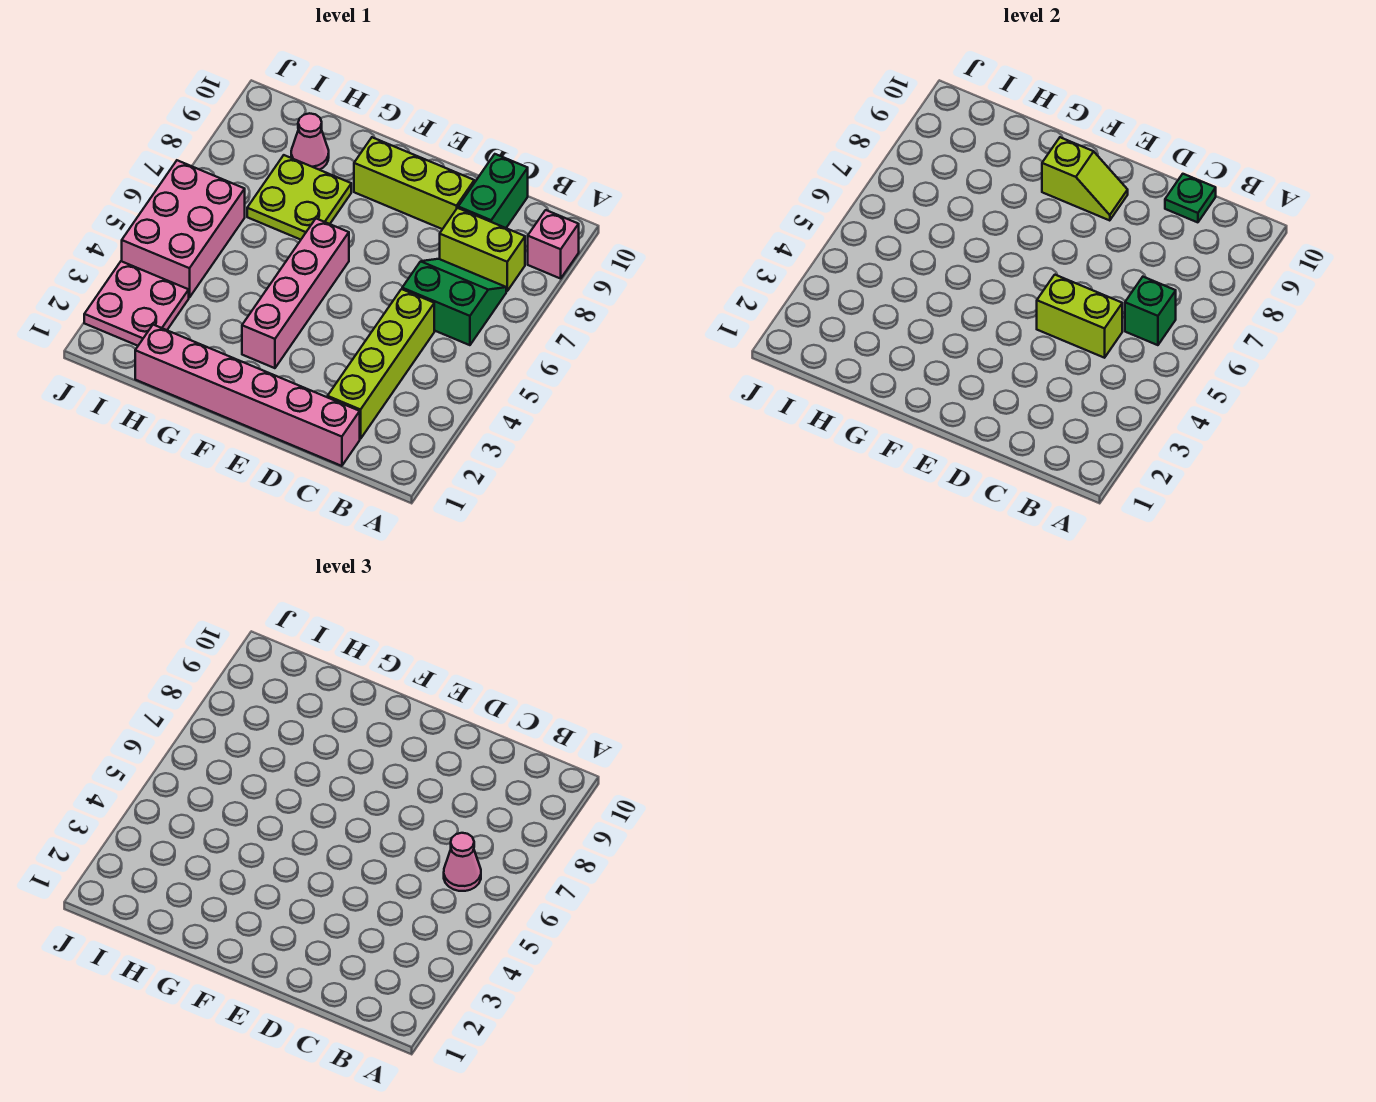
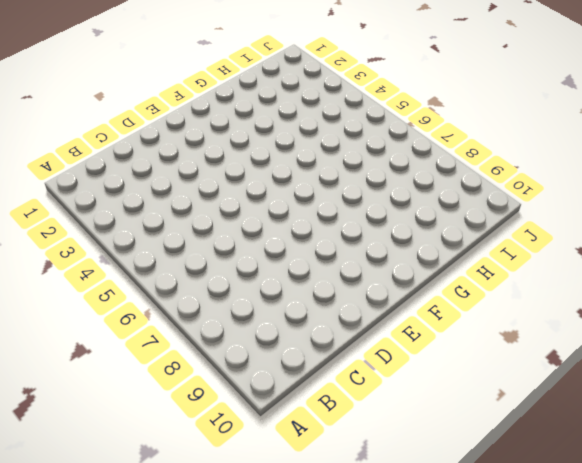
none -> pink 1x1 brick [528,210,579,279]
none -> green 2x2 slope [402,259,506,345]
none -> lime 1x2 brick [440,208,525,291]

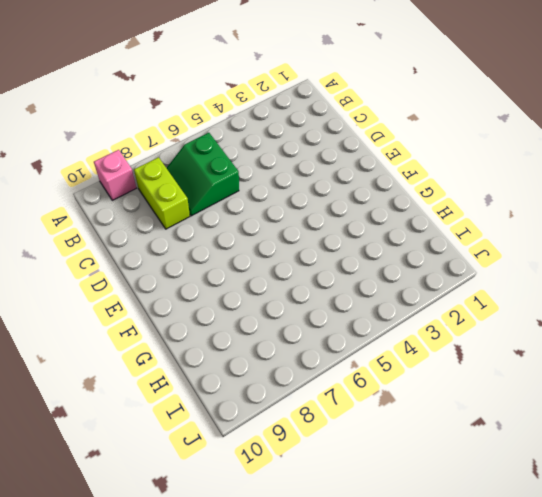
none -> pink 1x6 brick [135,325,360,466]
none -> lime 1x4 brick [328,289,434,439]
none -> green 1x2 brick [458,154,528,228]

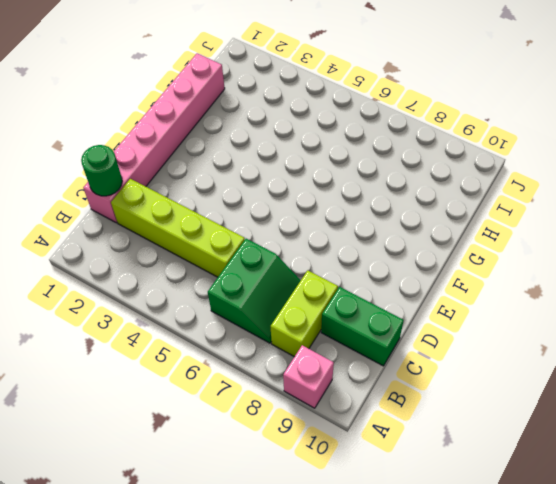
green 1x1 round brick [81,145,122,196] -> none
none -> lime 1x3 brick [354,137,474,229]
none -> pink 1x4 brick [242,219,349,368]
none -> lime 2x2 plate [247,155,351,240]

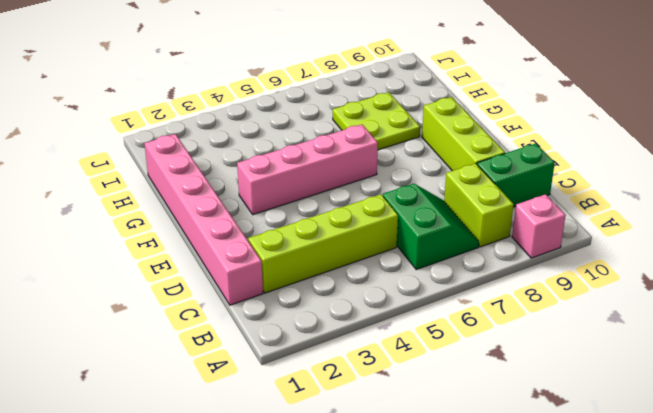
none -> pink 1x1 cone [291,113,329,170]
none -> pink 2x2 plate [84,261,189,346]
none -> pink 2x3 brick [122,160,245,298]

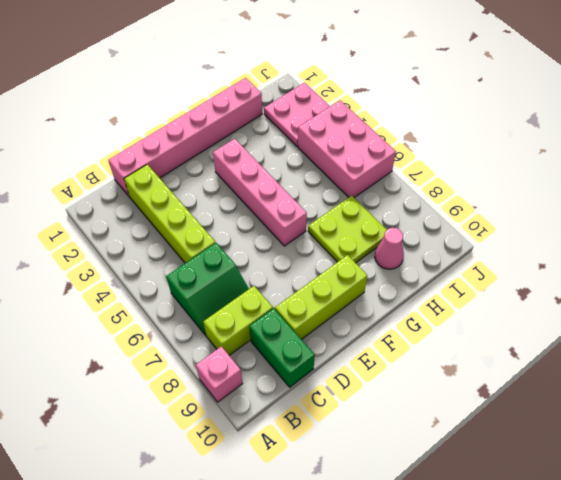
none -> green 1x1 brick [1125,277,1176,345]
none -> lime 1x2 brick [1037,275,1122,358]
none -> green 1x1 plate [1165,174,1216,222]

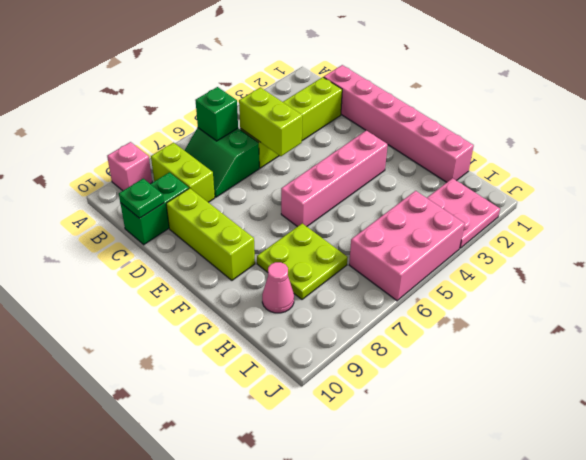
none -> lime 1x2 slope [1042,137,1128,221]
none -> pink 1x1 cone [444,833,481,891]

